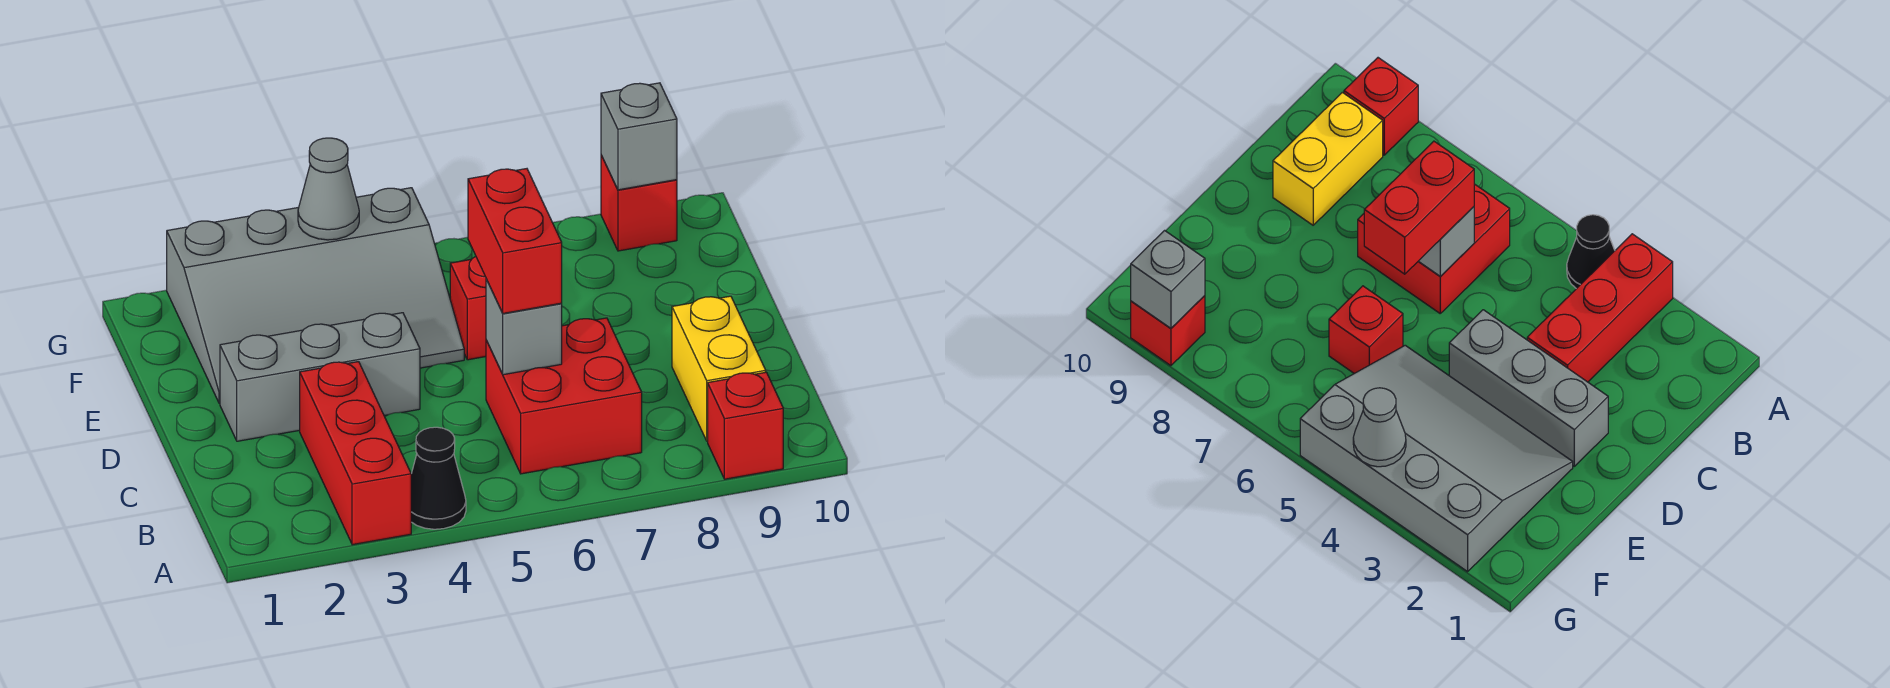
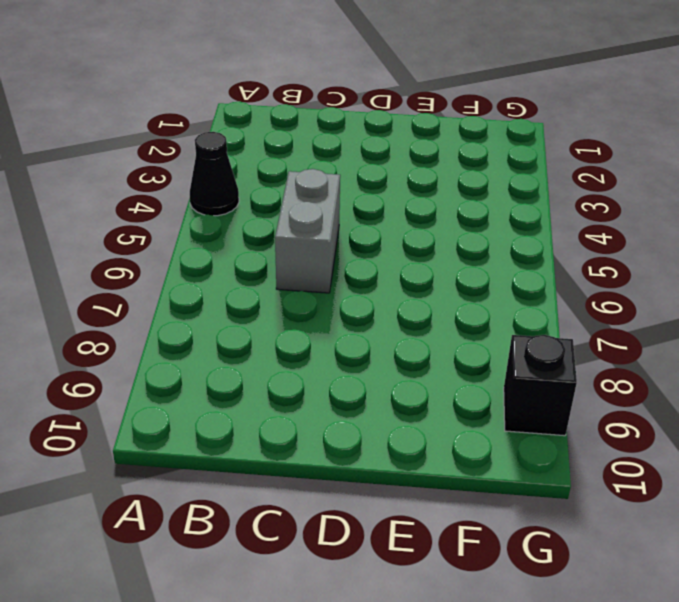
grey 1x2 brick [275,169,340,293] -> red 2x2 brick [486,318,642,474]
black 1x1 brick [504,335,577,436] -> red 1x1 brick [601,155,677,251]
none -> red 1x3 brick [300,362,411,545]
none -> red 1x1 brick [708,372,783,479]
none -> yellow 1x2 brick [672,296,766,441]

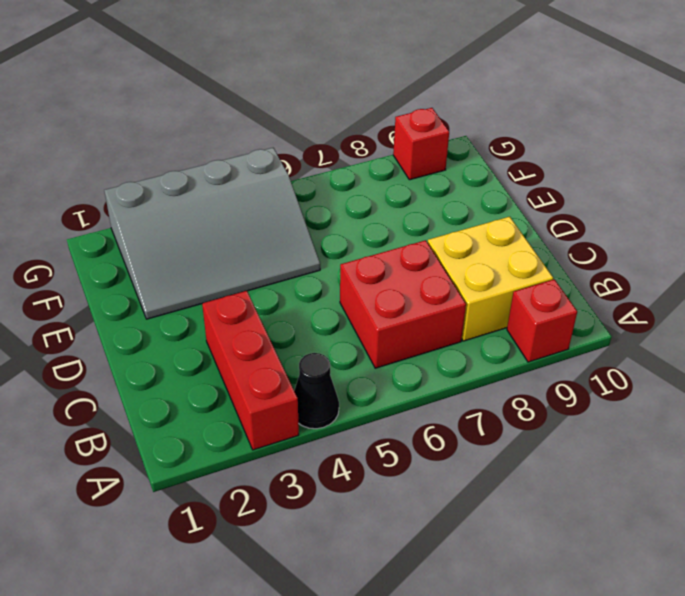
yellow 2x2 brick [428,217,553,341] -> yellow 1x2 brick [672,296,766,441]
none -> grey 1x3 brick [220,313,420,441]
none -> red 1x1 brick [450,257,486,360]
none -> grey 1x1 brick [486,279,562,375]

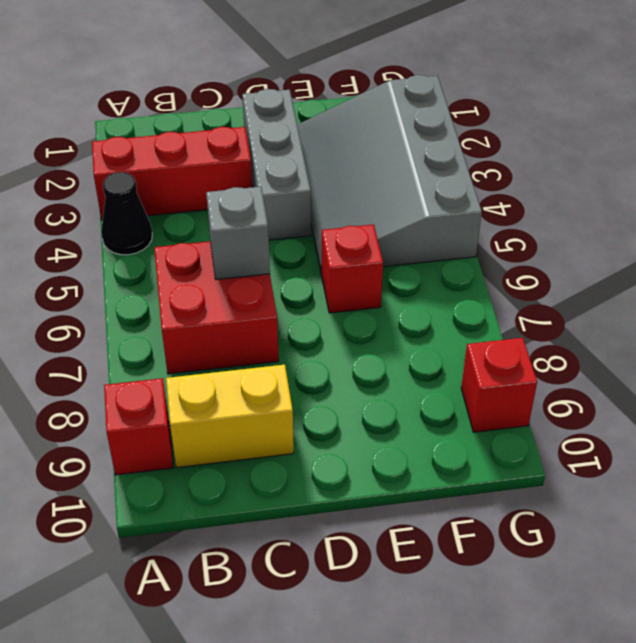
none -> grey 1x1 cone [298,138,359,240]
none -> grey 1x1 brick [601,83,677,190]
none -> red 1x2 brick [468,169,562,313]

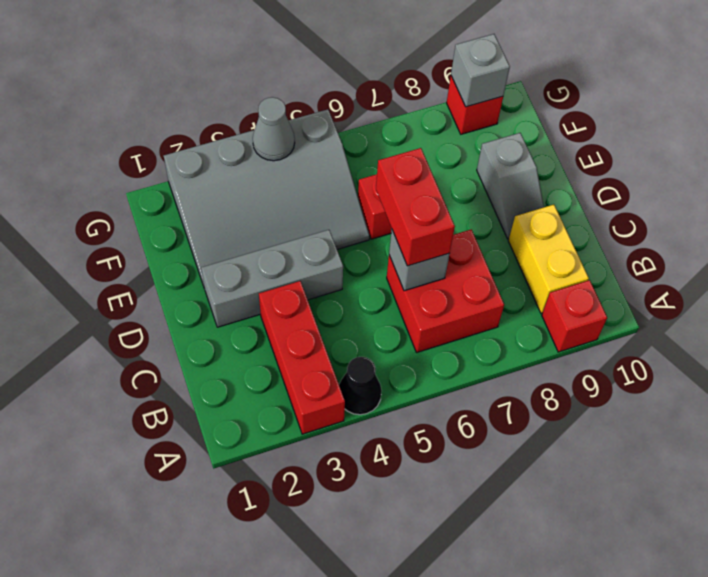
grey 1x2 slope [477,133,544,239] -> none

